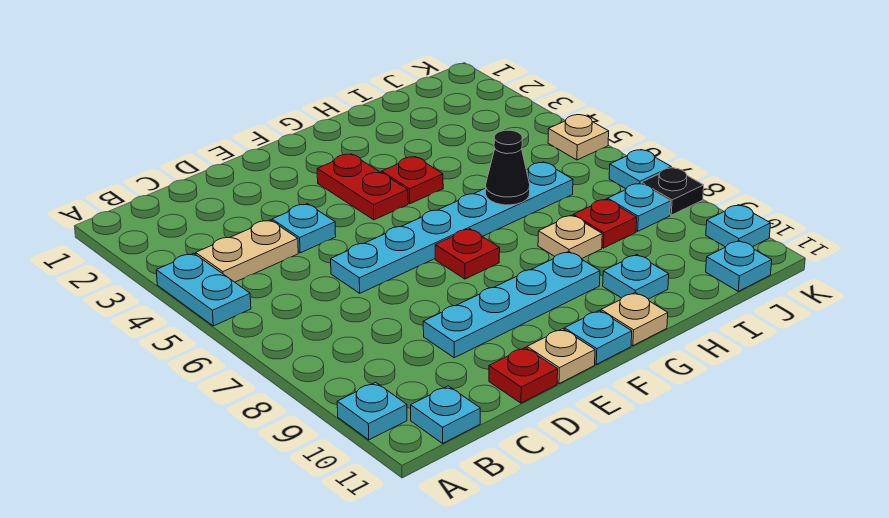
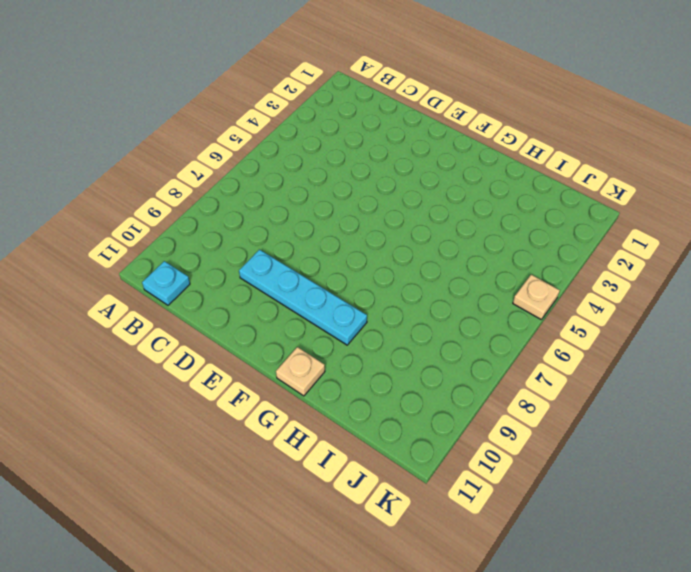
none -> cyan 1x2 plate [156,253,251,326]
none -> cyan 1x1 plate [337,382,407,440]
none -> tan 1x2 plate [196,220,298,282]

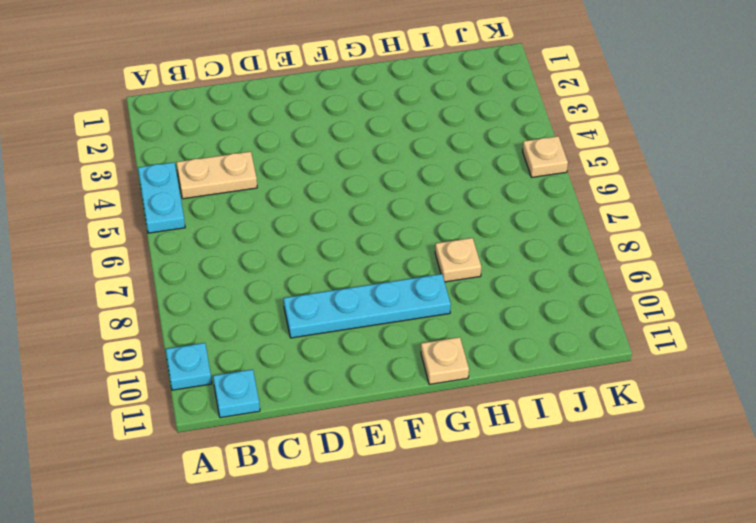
none -> cyan 1x1 plate [272,204,336,253]
none -> cyan 1x6 plate [331,162,573,293]
none -> red 1x1 plate [489,347,558,403]

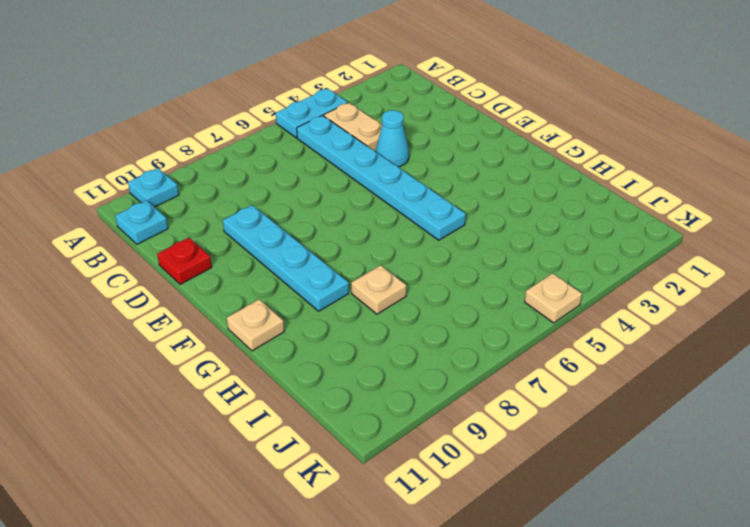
cyan 1x6 plate [297,115,466,240] -> cyan 1x6 plate moved to [331,162,573,293]
cyan 1x1 cone [375,110,409,167] -> cyan 1x1 plate [272,204,336,253]
none -> tan 1x1 plate [527,329,595,384]
none -> red 1x2 plate [317,154,408,220]
none -> red 1x1 plate [435,229,500,279]

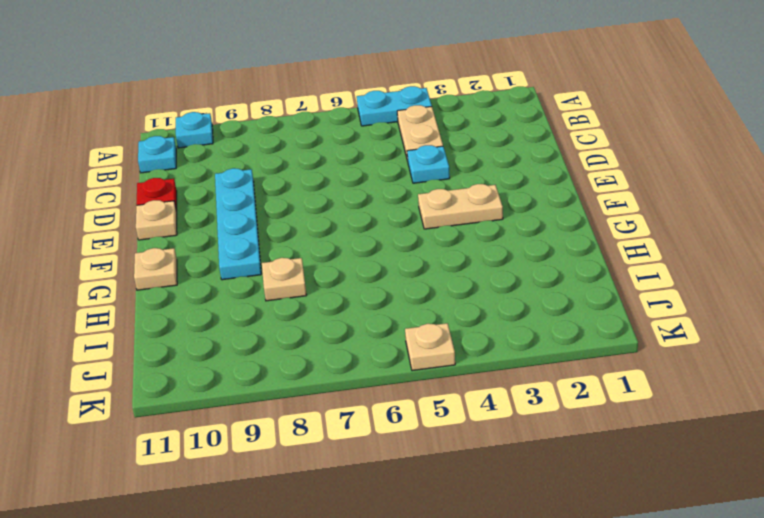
tan 1x2 plate [418,184,503,229] -> red 1x2 plate [317,154,408,220]
none -> cyan 1x6 plate [331,162,573,293]
none -> red 1x1 plate [435,229,500,279]
none -> cyan 1x1 plate [564,310,632,364]

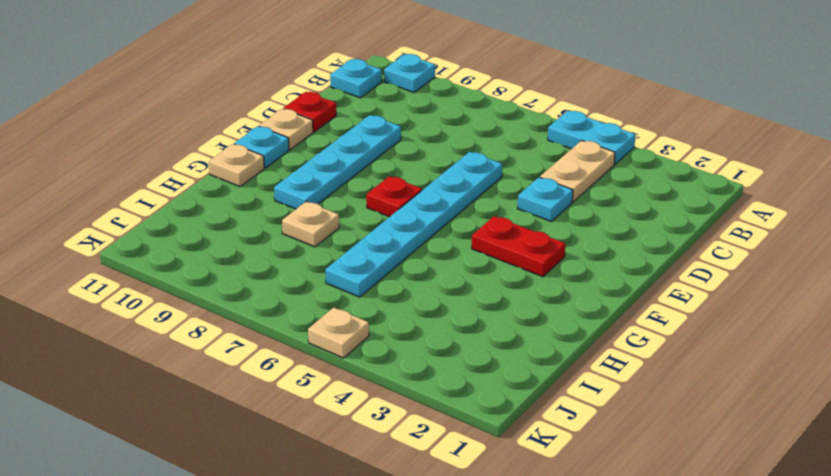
none -> red 1x1 plate [382,157,443,204]
none -> cyan 1x1 plate [603,255,669,299]
none -> red 1x1 plate [573,199,637,248]

